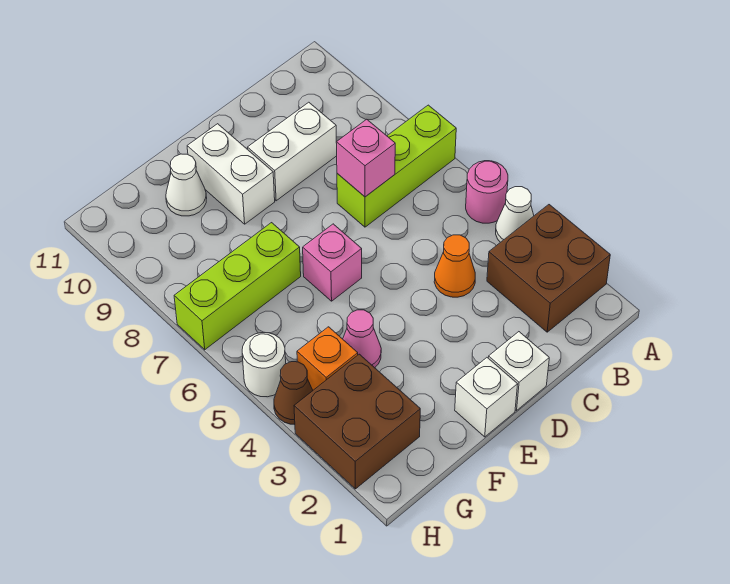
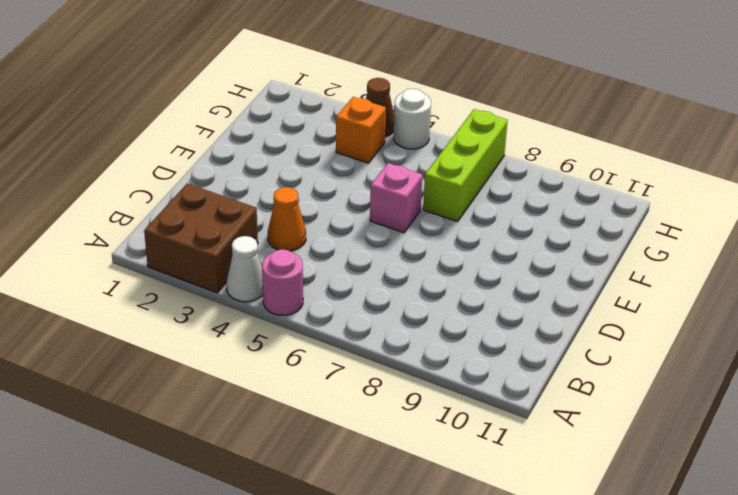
none -> lime 1x3 brick [337,105,456,227]
none -> white 1x2 brick [247,102,337,201]
none -> white 1x1 brick [488,332,549,411]

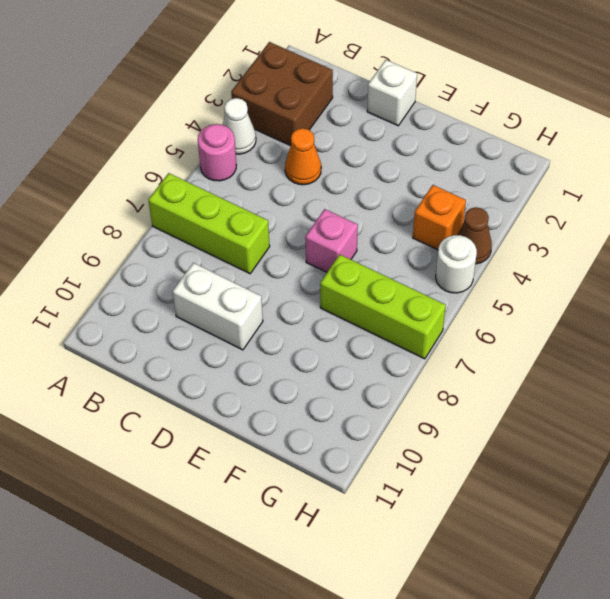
none -> white 1x1 brick [455,358,518,437]
none -> white 1x2 brick [187,124,275,224]
none -> pink 1x1 cone [343,310,381,368]

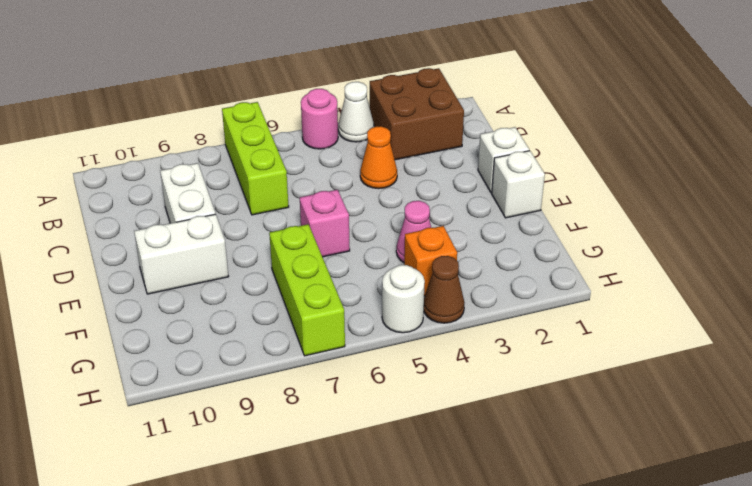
none -> white 1x1 cone [166,154,207,216]
none -> brown 2x2 brick [294,354,420,489]
none -> pink 1x1 brick [336,119,395,197]

